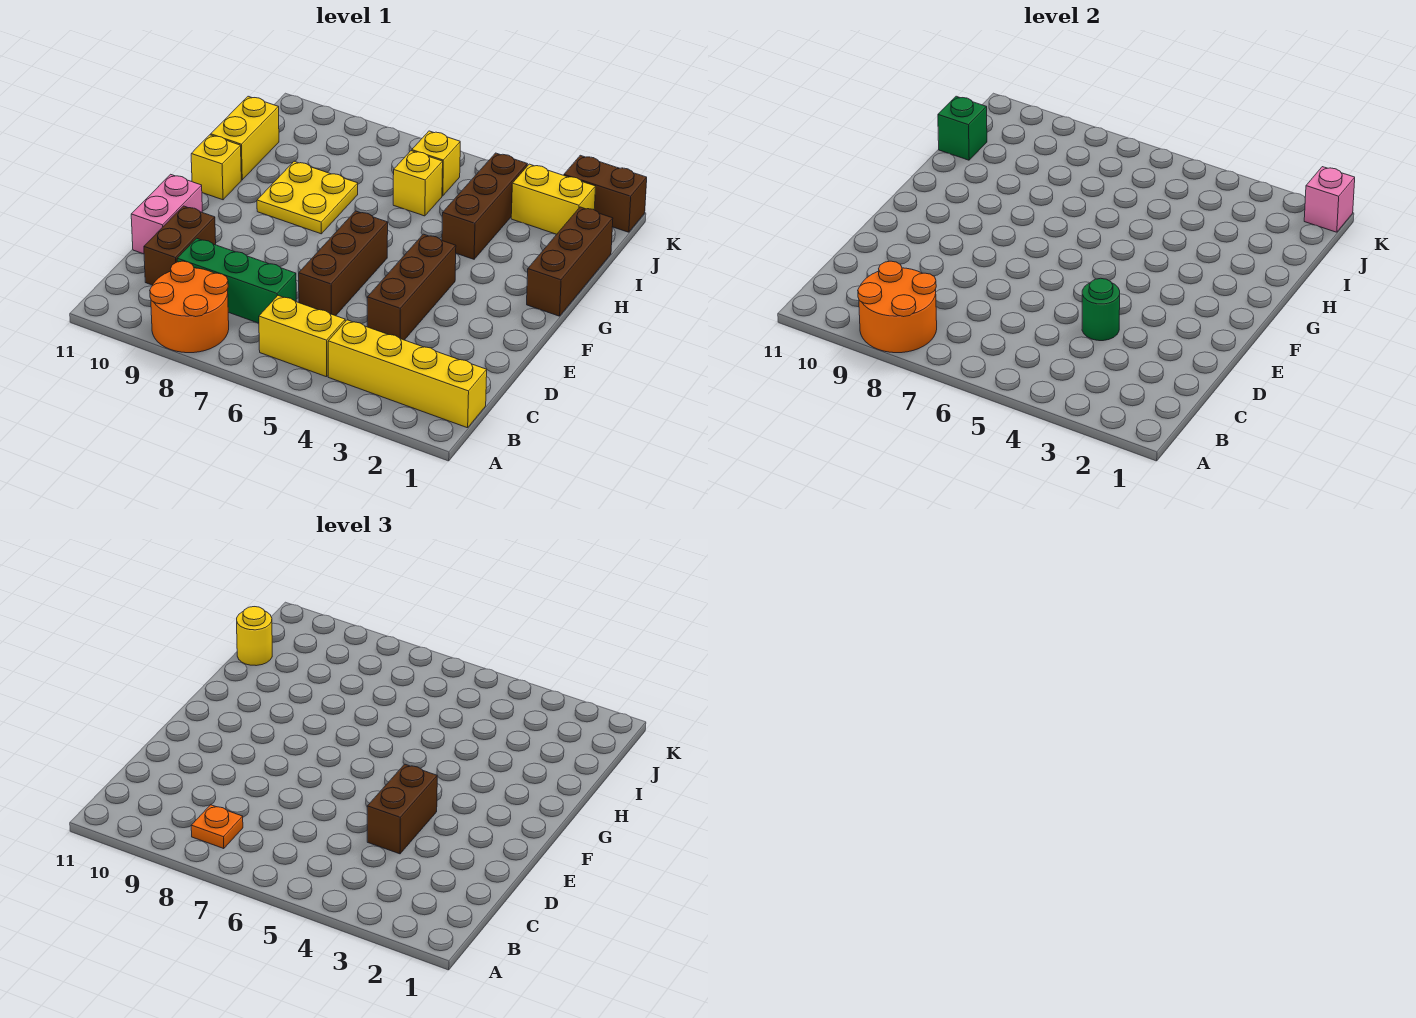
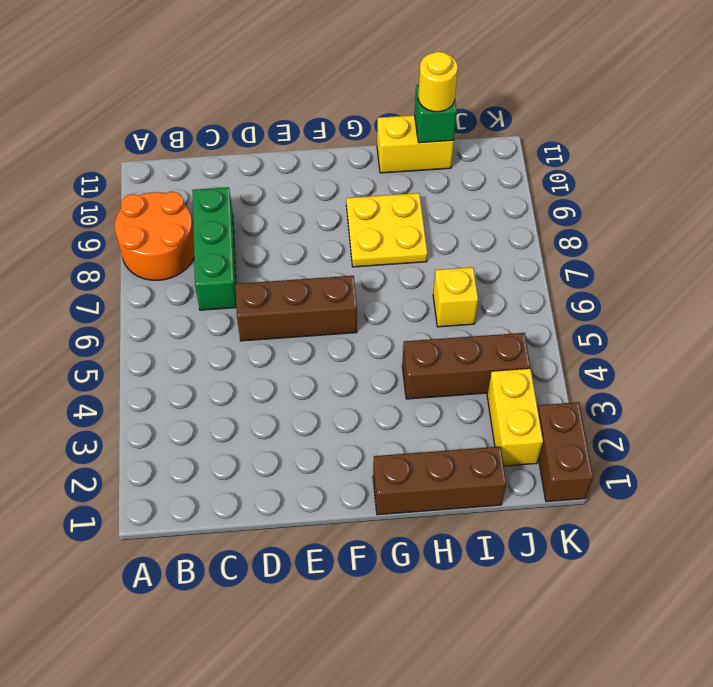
none -> yellow 1x4 brick [328,320,487,428]
none -> yellow 1x2 brick [259,296,345,377]
none -> brown 1x2 brick [144,206,216,285]

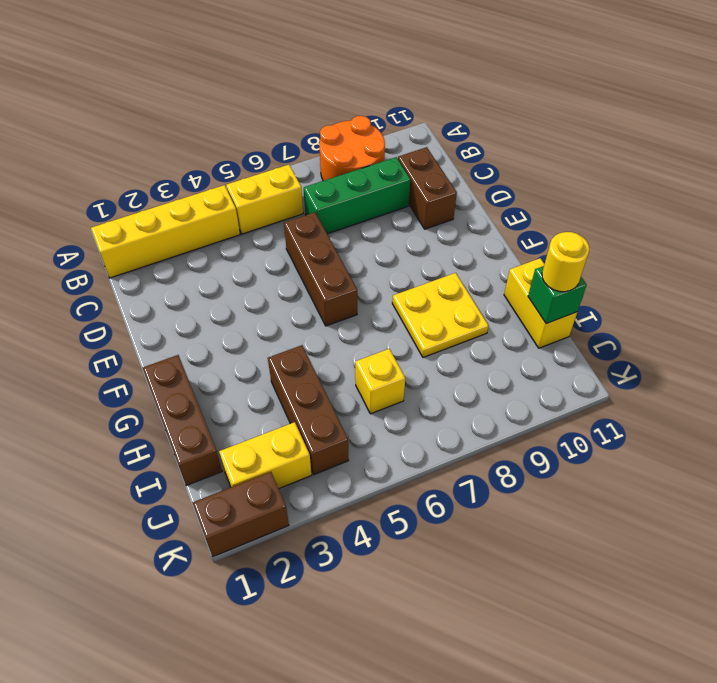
none -> brown 1x3 brick [367,234,456,340]
none -> pink 1x2 brick [131,174,202,254]
none -> yellow 1x1 brick [191,135,241,200]

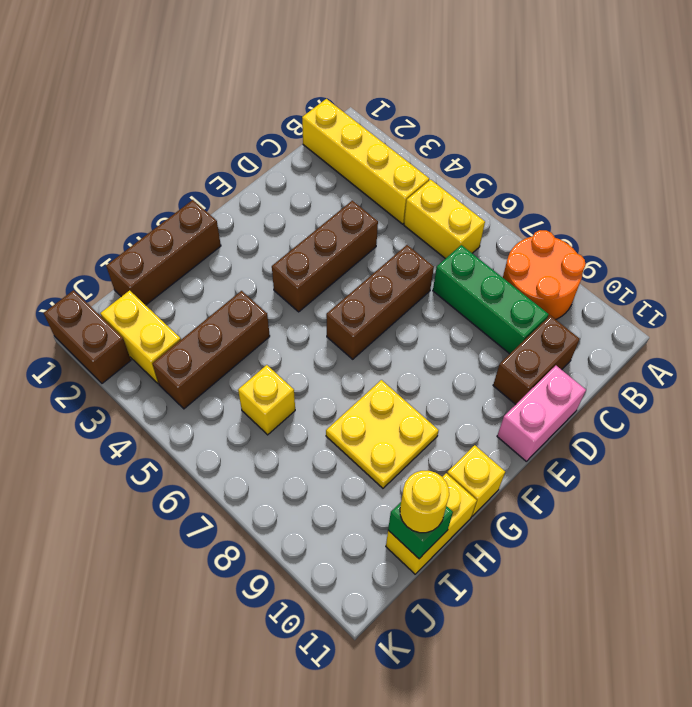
none -> yellow 1x1 brick [412,131,460,196]
none -> orange 2x2 round brick [858,261,937,353]
none -> green 1x1 round brick [1082,278,1120,341]

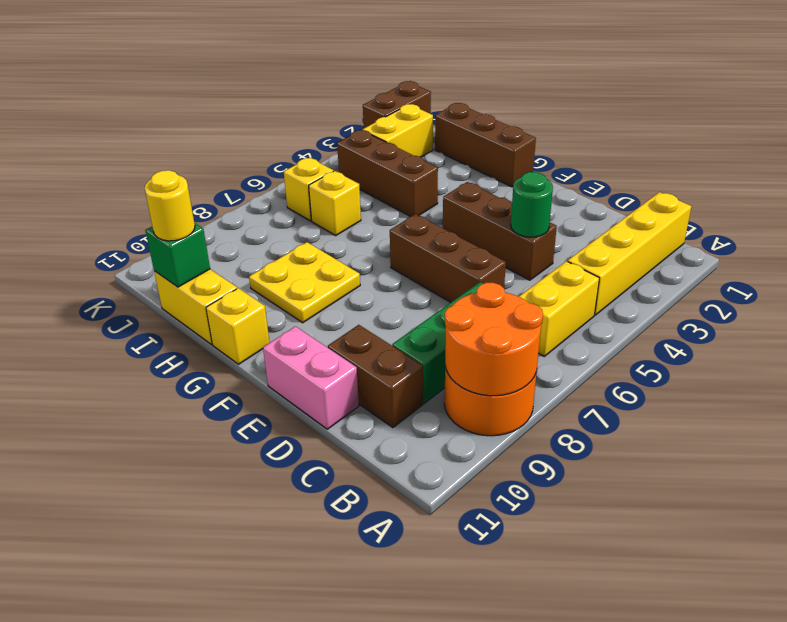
none -> pink 1x1 brick [1304,167,1355,232]
none -> orange 1x1 plate [191,805,243,849]
none -> brown 1x2 brick [367,764,437,854]

